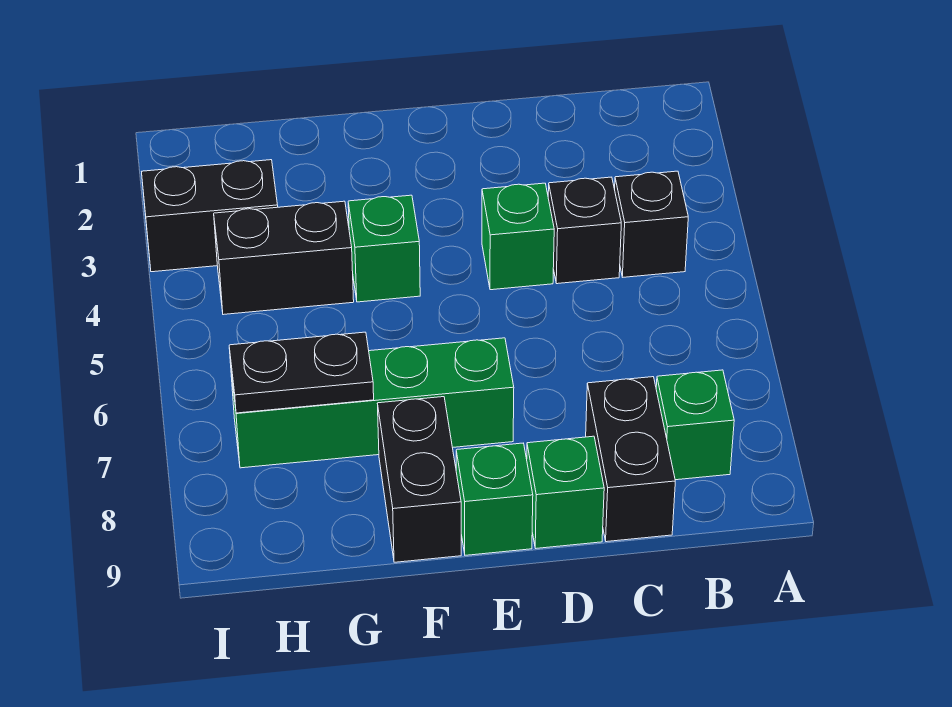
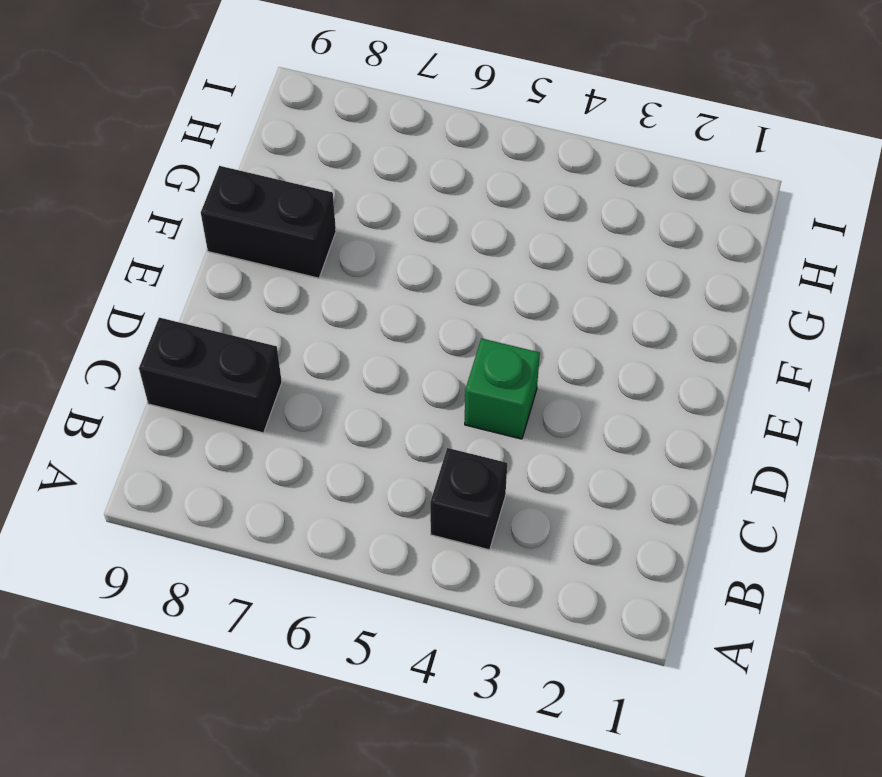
none -> green 1x1 brick [656,370,734,480]
none -> black 1x1 brick [548,177,621,284]
none -> green 1x1 brick [527,436,604,548]

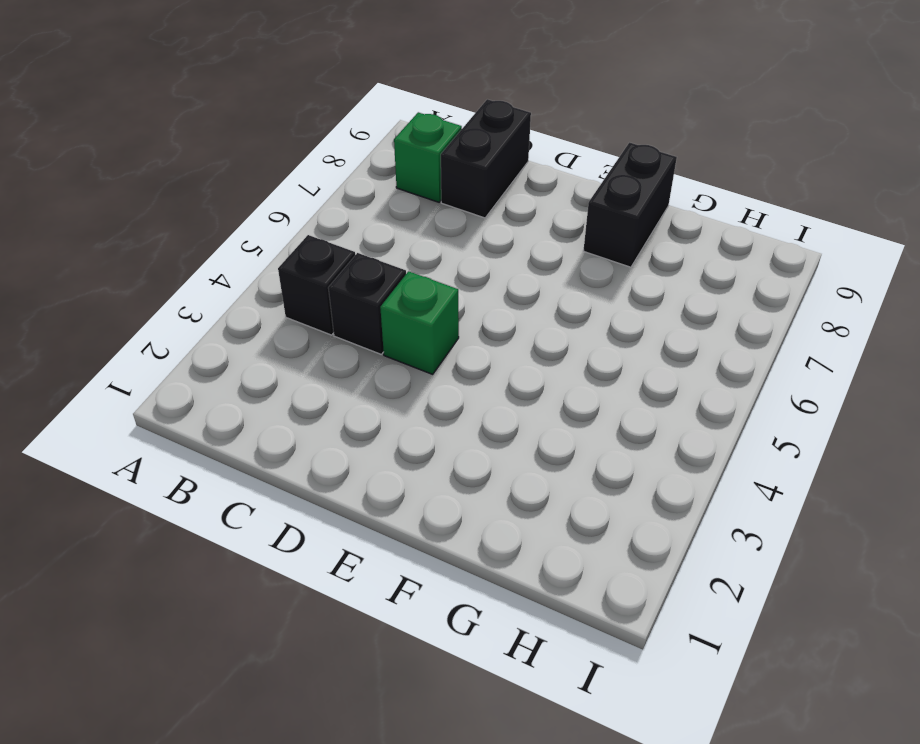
none -> green 1x1 brick [527,436,604,548]
none -> green 1x4 brick [231,338,514,468]
none -> green 1x1 brick [456,443,533,555]

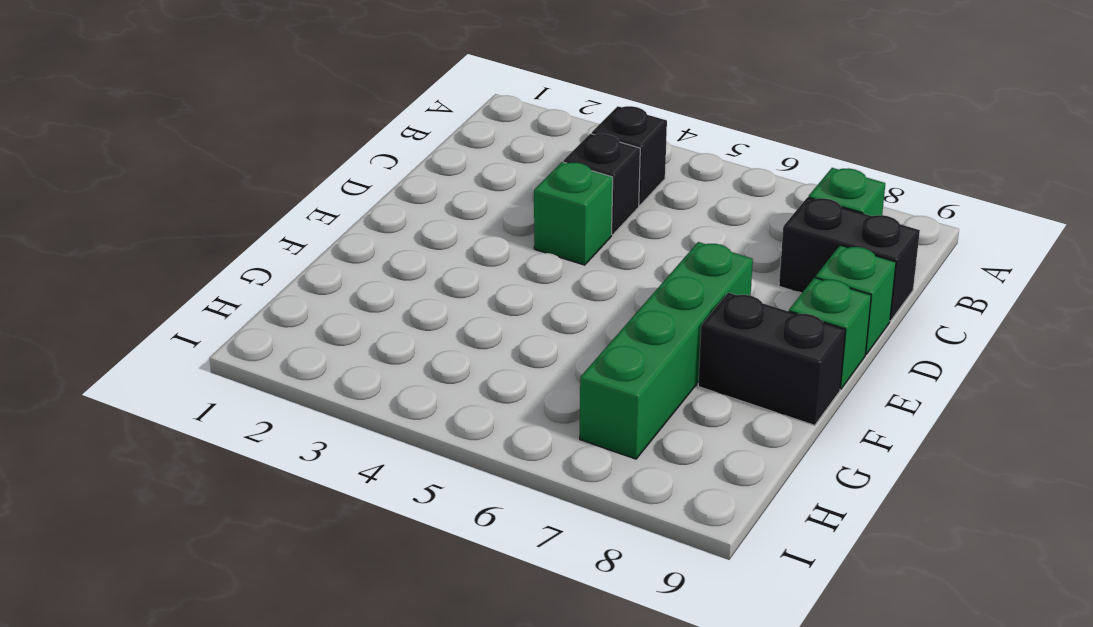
none -> green 1x1 brick [348,195,420,302]
none -> black 1x2 brick [214,201,354,315]
none -> black 1x2 brick [142,160,278,272]

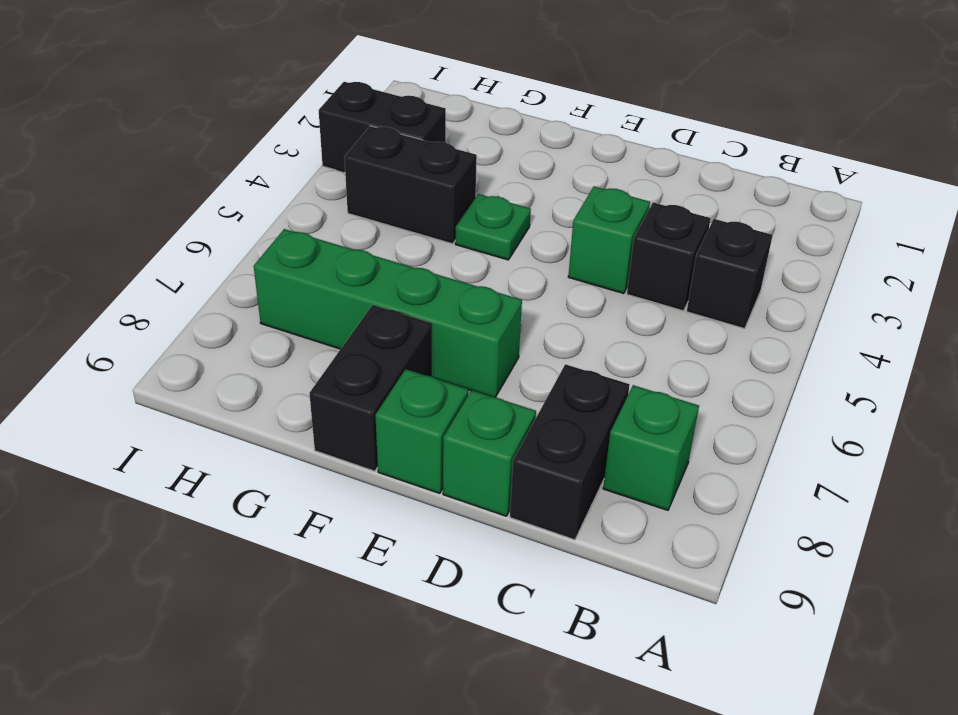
green 1x1 plate [455,194,531,260] -> green 1x1 brick [348,195,420,302]
none -> black 1x2 plate [229,332,374,413]

